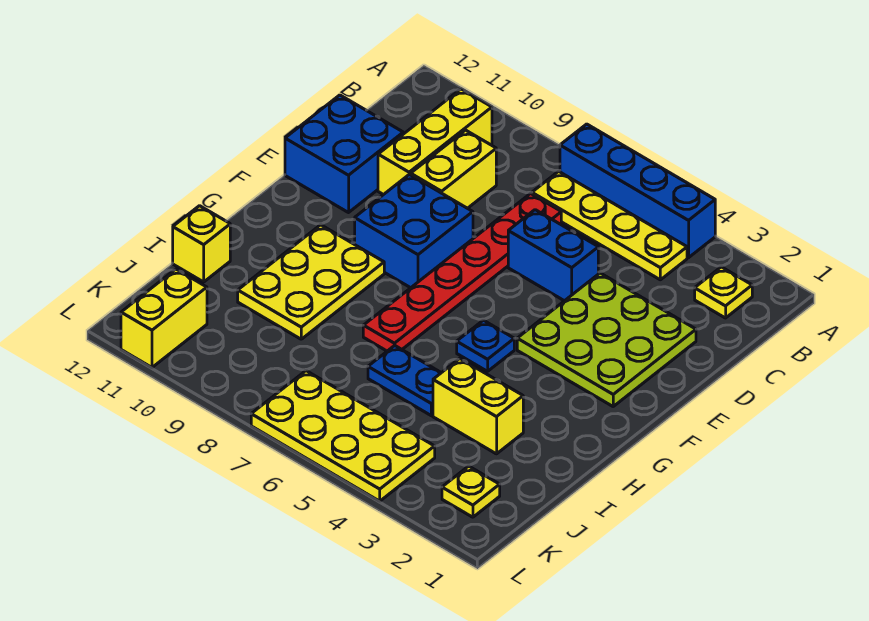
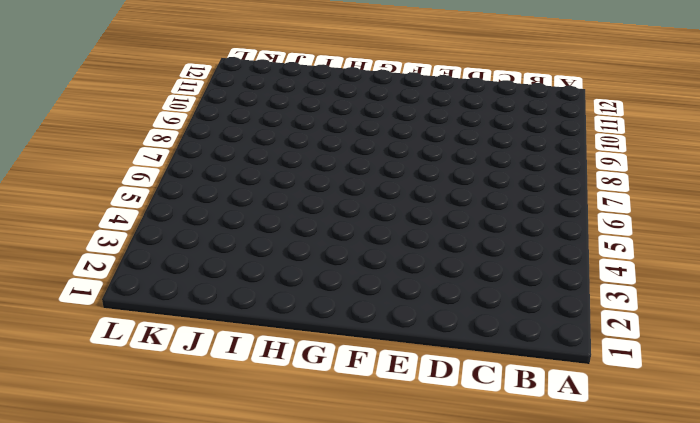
none -> blue 1x4 brick [560,124,715,258]
none -> yellow 1x1 plate [695,267,752,318]
none -> yellow 1x4 plate [532,171,687,280]

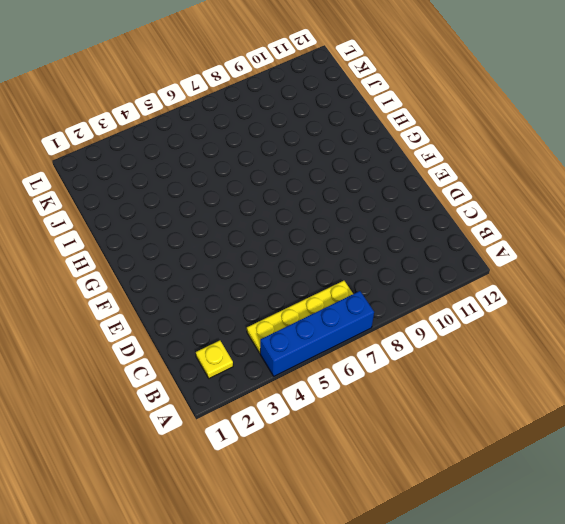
none -> yellow 1x3 brick [378,89,492,195]
none -> red 1x6 plate [363,194,561,351]
none -> yellow 1x2 brick [411,130,496,208]

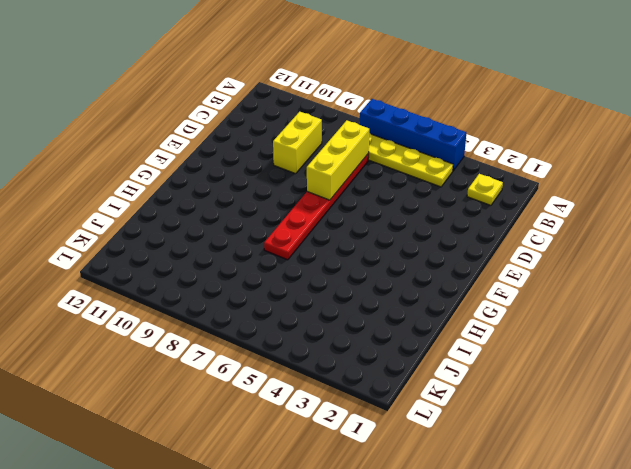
yellow 1x3 brick [306,120,369,200] -> yellow 1x3 brick moved to [378,89,492,195]
none -> lime 3x3 plate [517,273,696,406]
none -> blue 1x2 brick [508,210,598,301]
none -> blue 2x2 brick [285,95,403,213]

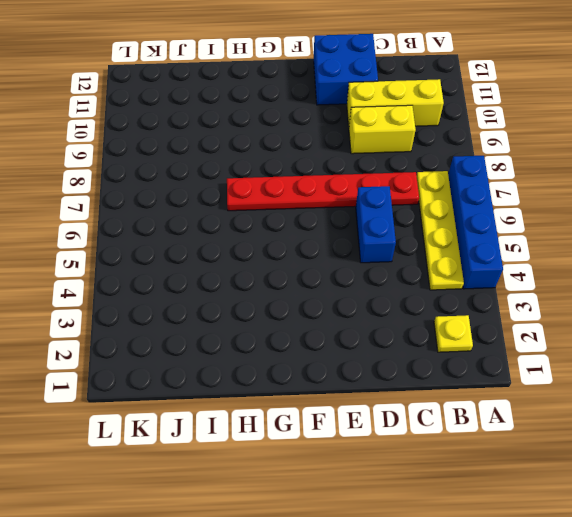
none -> lime 3x3 plate [517,273,696,406]
none -> blue 2x2 brick [355,174,473,288]
none -> blue 1x1 plate [457,320,514,371]

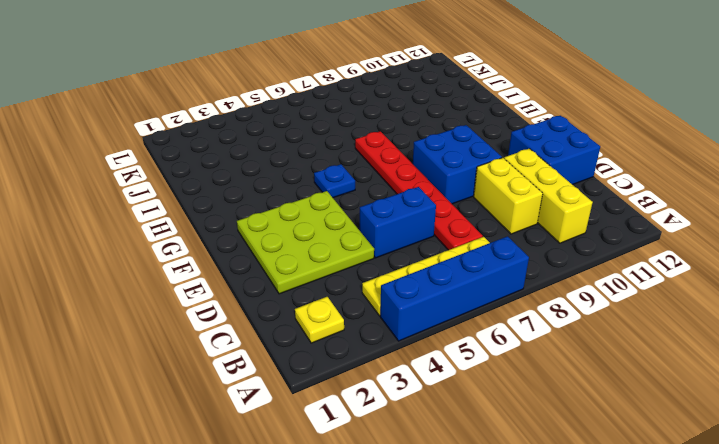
none -> yellow 2x3 plate [238,225,384,339]
none -> yellow 1x2 brick [433,359,523,454]
none -> blue 1x2 plate [368,345,441,416]

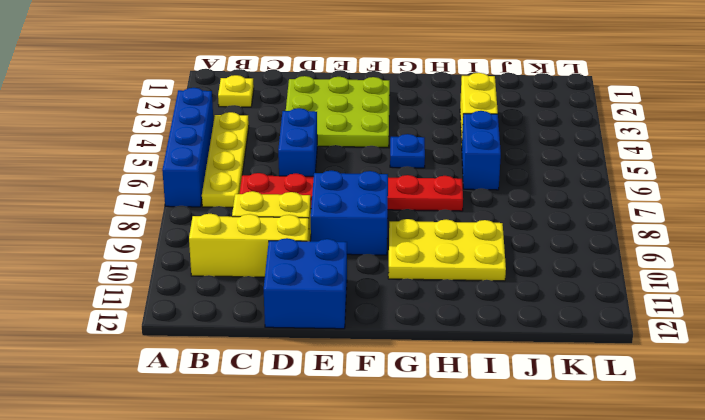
blue 1x2 brick [462,111,501,190] -> blue 1x2 plate [368,345,441,416]
none -> yellow 1x1 brick [173,206,230,282]
none -> yellow 1x1 plate [442,466,500,517]
none -> yellow 2x4 plate [251,371,435,501]

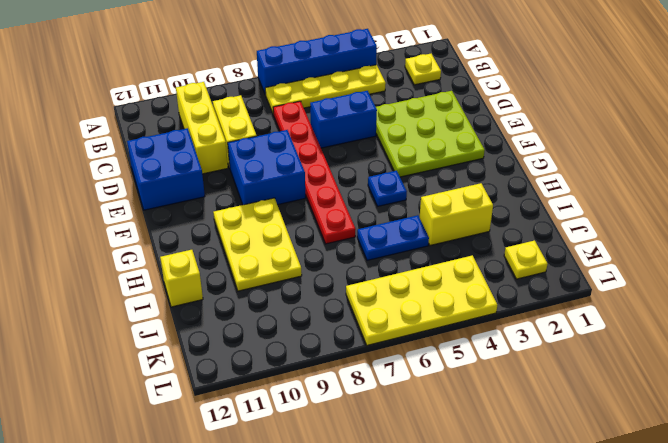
none -> yellow 1x2 brick [121,269,207,367]

